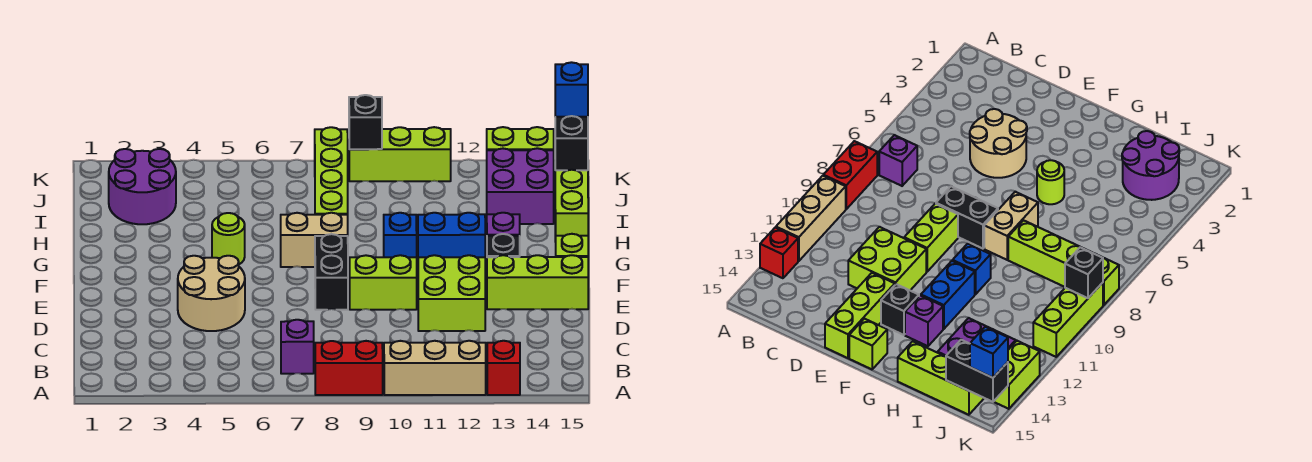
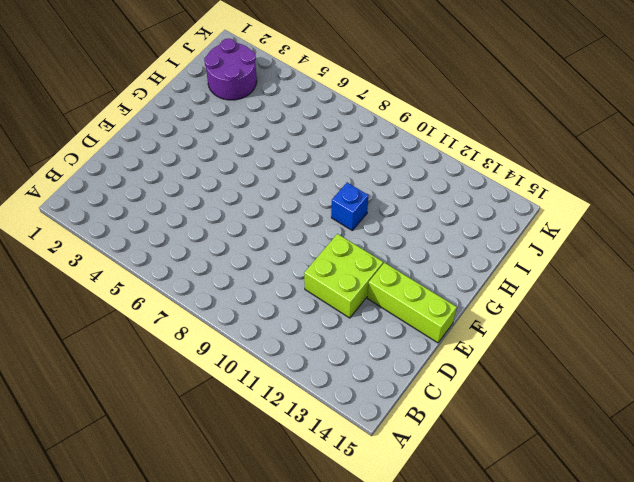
none -> red 1x2 brick [315,341,383,395]
none -> tan 1x3 brick [384,341,486,395]
none -> red 1x1 brick [487,341,520,395]

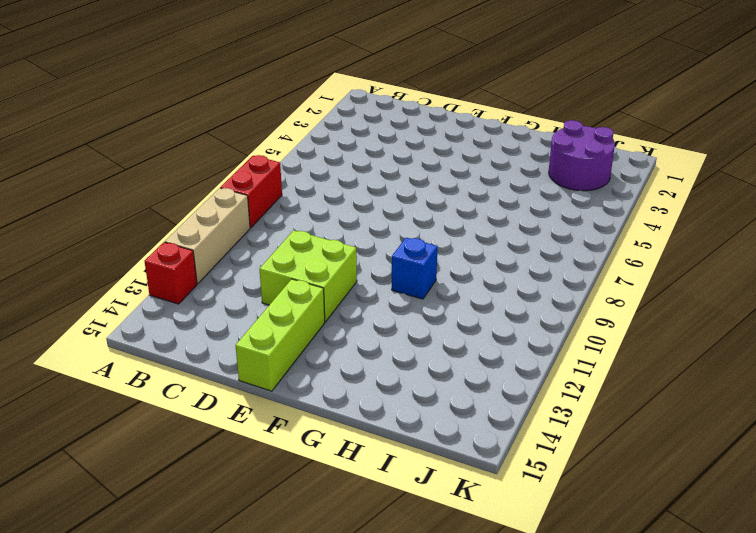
none -> purple 1x1 brick [281,320,314,374]
none -> tan 2x2 round brick [178,256,245,331]
none -> black 1x2 brick [315,234,348,310]

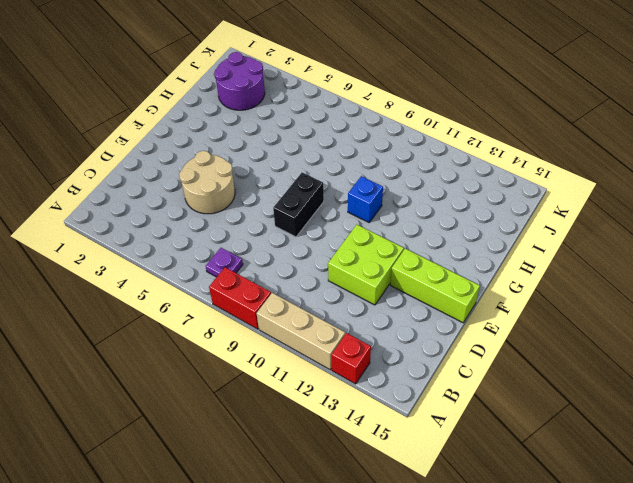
purple 1x1 plate [206,248,243,277] -> purple 1x1 brick [281,320,314,374]
none -> lime 1x2 brick [350,255,417,310]
none -> black 1x1 brick [487,234,520,257]
none -> lime 1x1 brick [556,234,588,257]

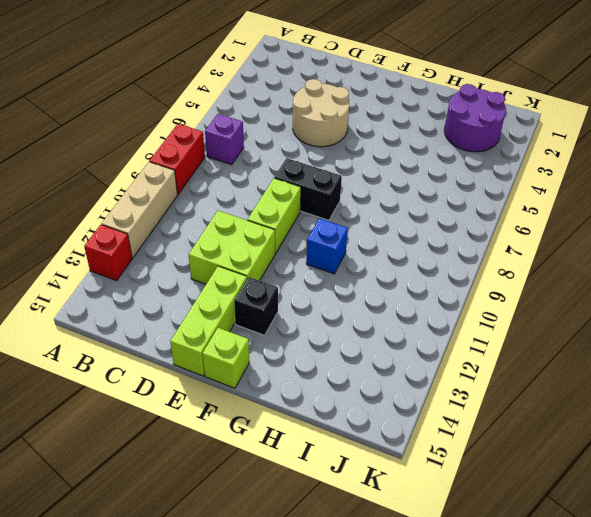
none -> lime 1x1 round brick [212,213,245,264]
none -> tan 1x2 brick [281,213,348,267]
none -> blue 1x2 brick [418,213,485,258]

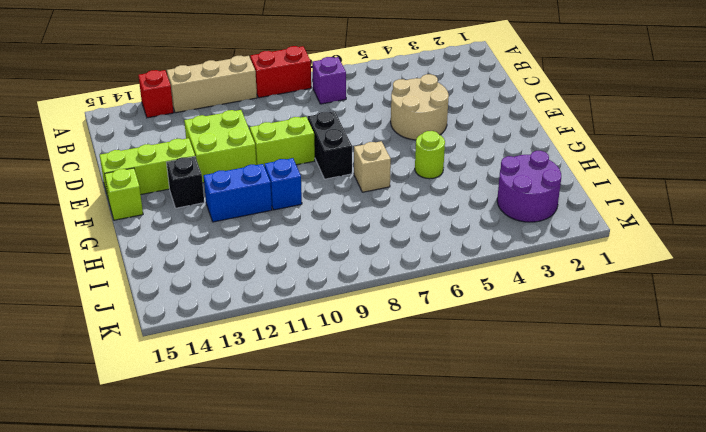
tan 1x1 brick [354,141,391,192] -> tan 1x2 brick [281,213,348,267]
none -> purple 1x1 brick [487,213,520,236]
none -> lime 1x4 brick [315,127,348,215]
none -> lime 1x3 brick [555,170,588,242]

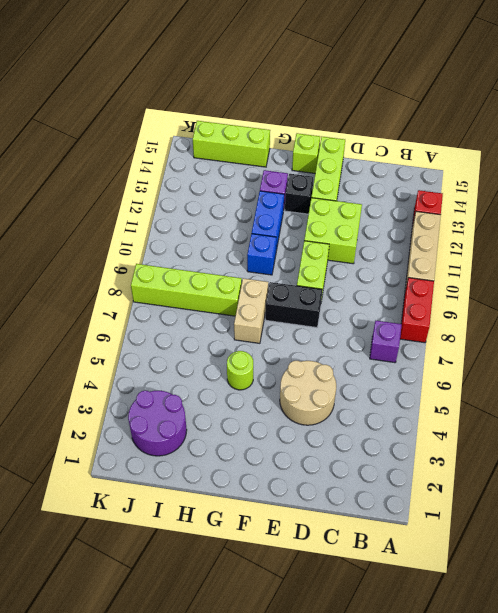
none -> purple 2x2 brick [487,148,554,224]
none -> lime 1x3 brick [349,127,451,181]
none -> lime 1x2 brick [487,127,554,150]

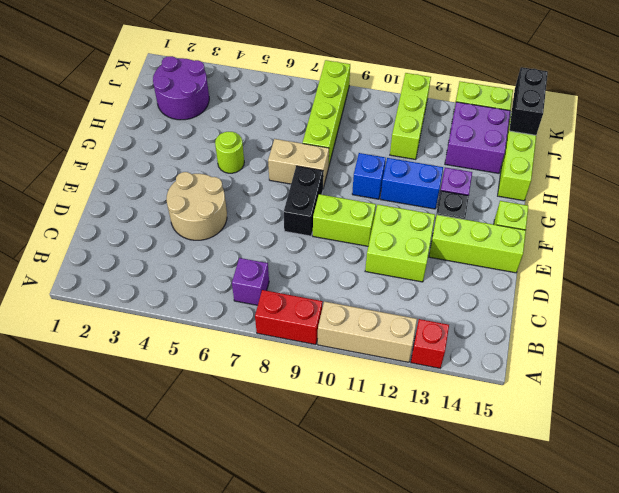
lime 1x3 brick [390,73,431,160] -> lime 1x3 brick turned to [349,127,451,181]
none -> black 1x1 brick [349,95,382,149]
none -> blue 1x1 brick [555,62,588,117]

